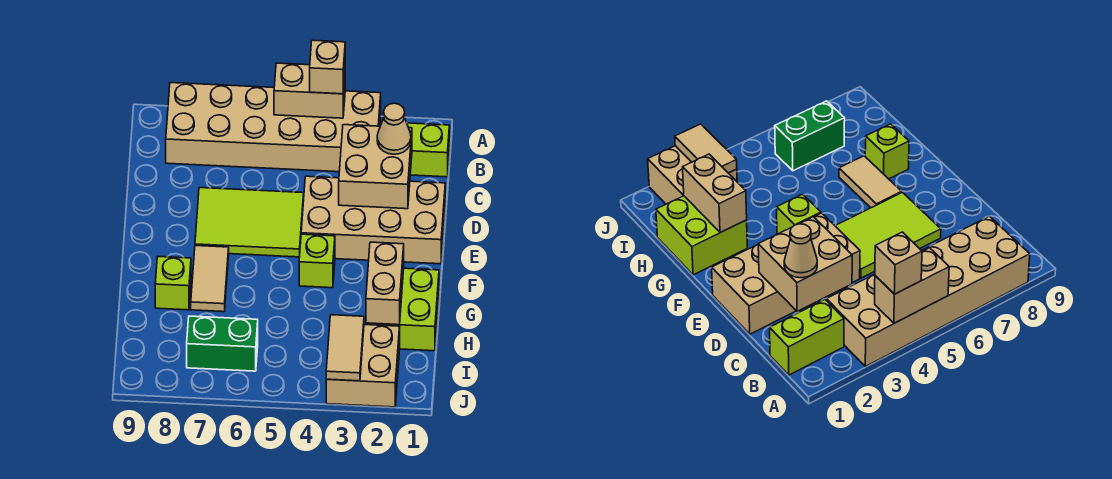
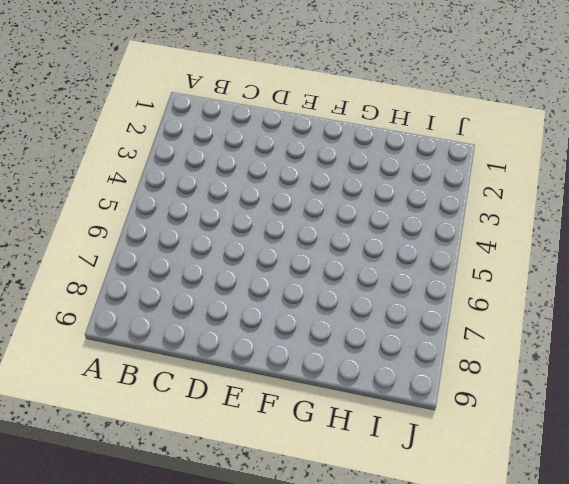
none -> tan 2x6 brick [166,83,381,172]
none -> lime 1x2 brick [380,122,450,177]
none -> tan 2x4 brick [301,176,445,264]

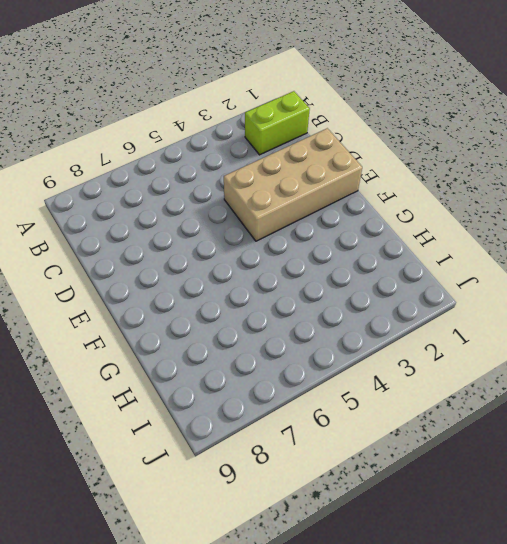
none -> tan 2x6 brick [166,83,381,172]
none -> lime 2x3 tile [195,188,304,257]
none -> lime 1x1 brick [299,234,335,288]

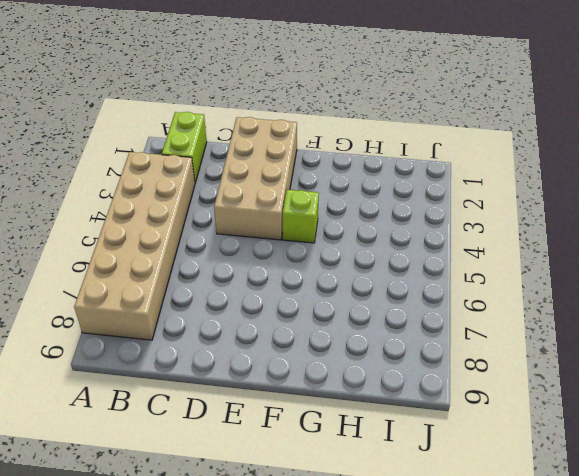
none -> lime 2x3 tile [195,188,304,257]
none -> tan 1x2 tile [191,246,229,312]
none -> lime 2x2 brick [366,268,439,351]

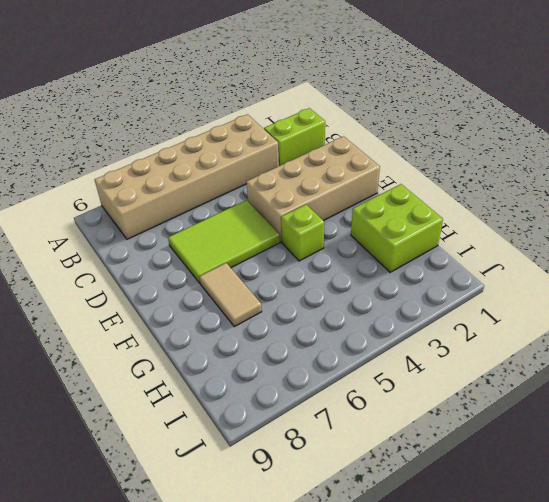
none -> lime 1x1 brick [155,257,191,310]
none -> tan 2x2 brick [326,325,400,407]
none -> green 1x2 brick [187,316,258,371]

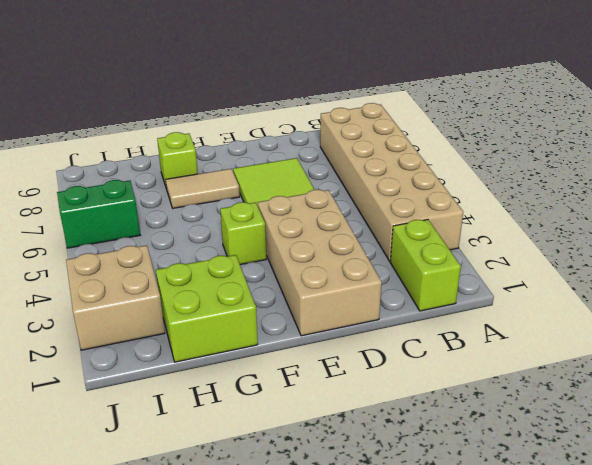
green 1x2 brick [57,180,140,248] -> green 1x2 brick turned to [187,316,258,371]
none -> tan 1x2 brick [274,63,345,118]
none -> tan 2x2 brick [339,125,412,209]
none -> tan 1x2 brick [366,242,404,325]

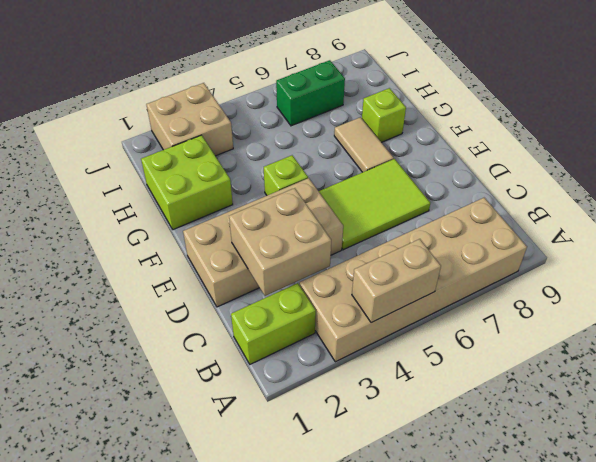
none -> tan 1x2 brick [366,242,404,325]
none -> tan 1x2 tile [326,315,364,381]
none -> tan 1x1 brick [310,40,345,94]

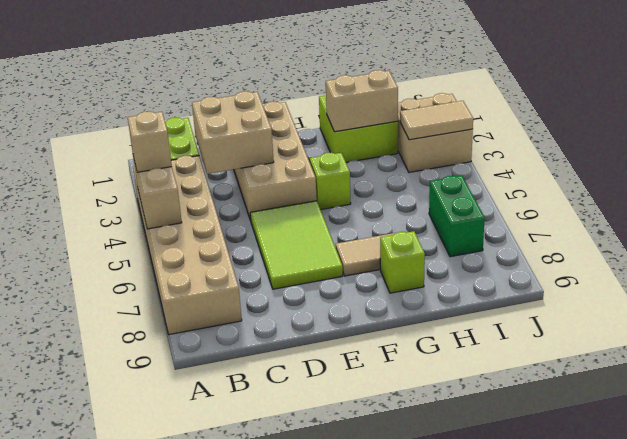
none -> tan 1x1 cone [377,103,411,154]

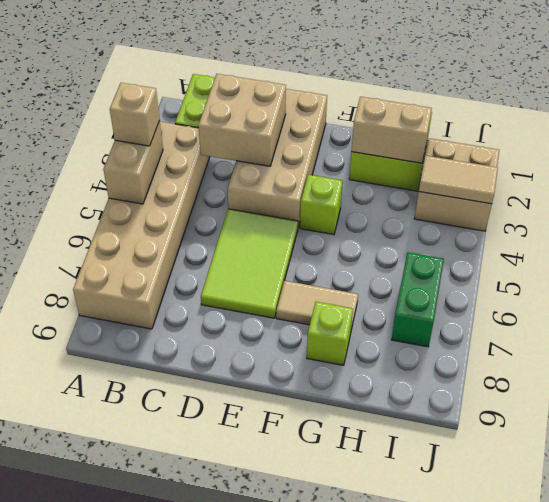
none -> tan 1x1 cone [377,103,411,154]

